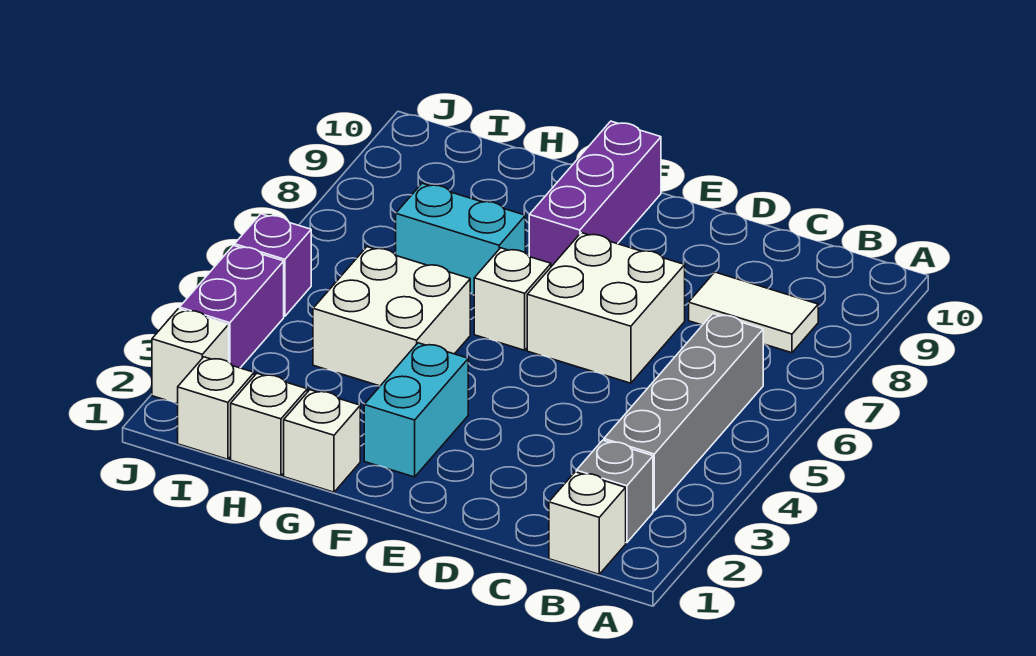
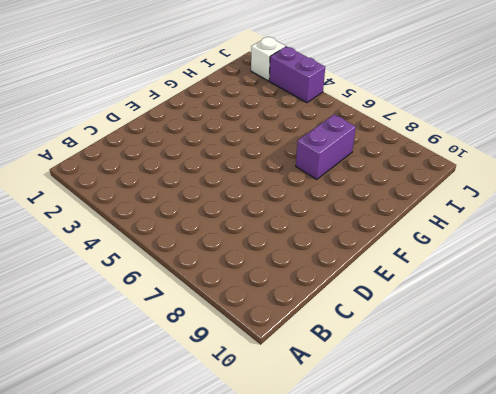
purple 1x2 brick [296,114,356,179] -> cyan 1x2 brick [396,183,525,294]
none -> white 1x1 brick [549,472,626,574]
none -> grey 1x1 brick [576,440,653,543]
none -> grey 1x4 brick [604,314,763,511]

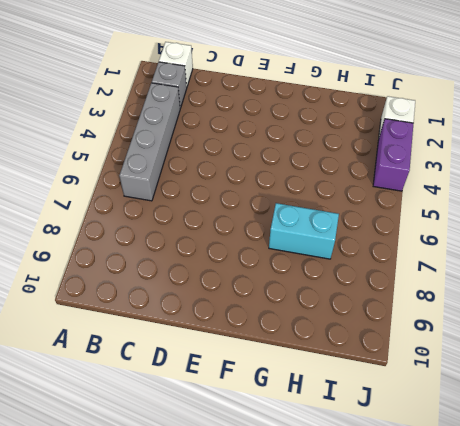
none -> white 1x2 tile [689,272,818,353]
none -> white 2x2 brick [527,233,685,383]
none -> cyan 1x2 brick [364,343,468,477]

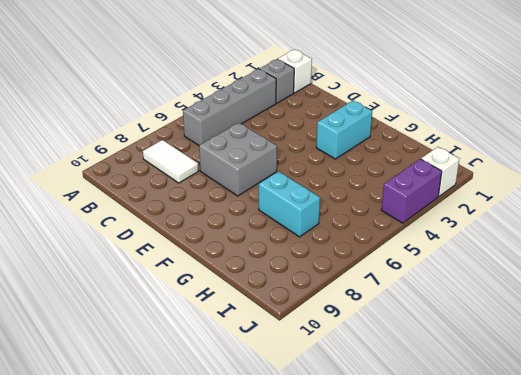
grey 2x2 brick [199,123,277,196] -> white 2x2 brick [527,233,685,383]
none -> white 1x1 brick [474,248,551,350]
none -> purple 1x3 brick [529,121,661,267]
none -> white 1x1 brick [284,390,360,492]

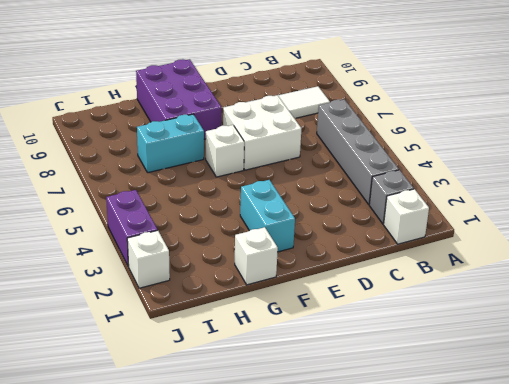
purple 2x3 brick [136,59,221,139] -> purple 1x3 brick [529,121,661,267]
none -> white 2x2 brick [313,247,470,386]
none -> white 1x1 brick [231,373,307,476]
none -> white 1x1 brick [178,357,254,459]

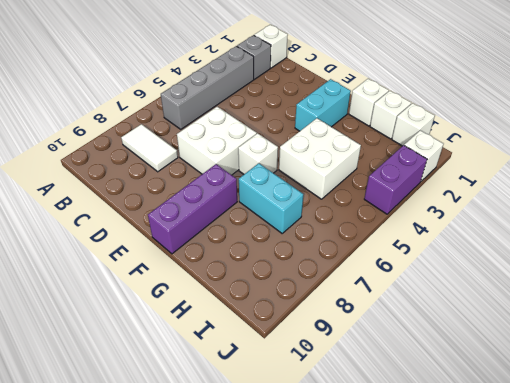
none -> purple 1x1 brick [235,214,311,316]

